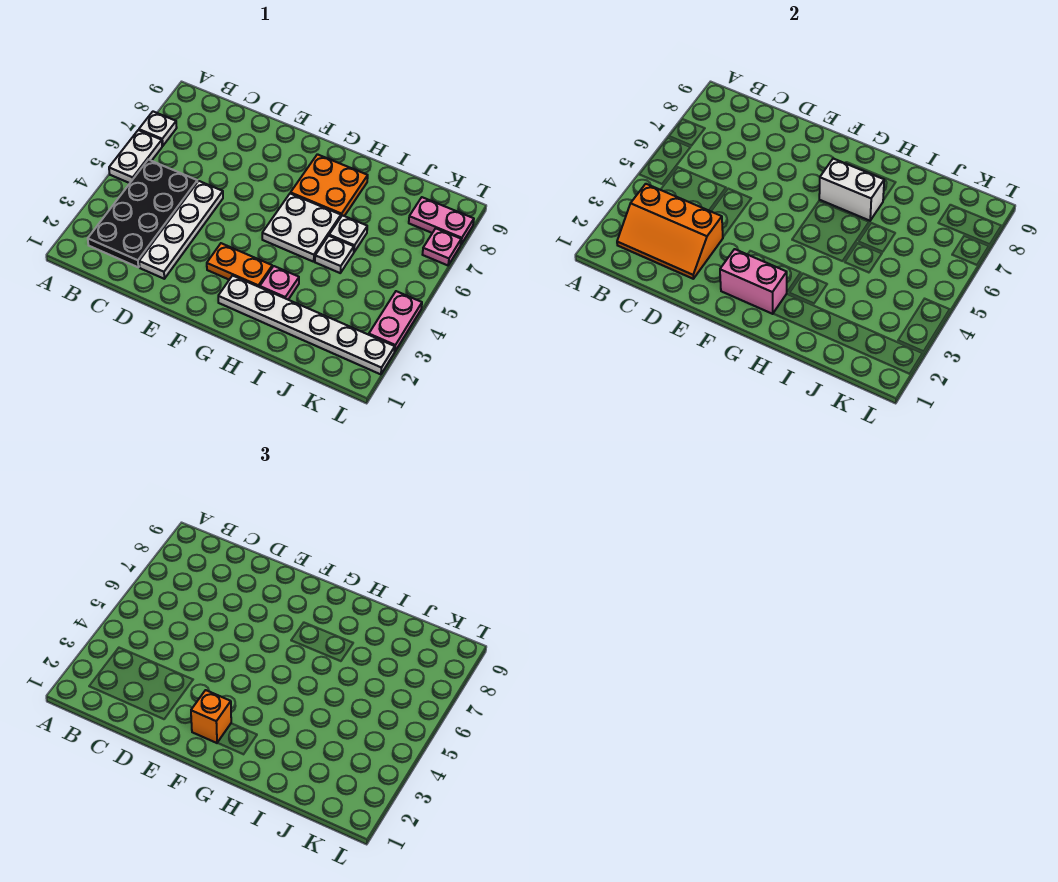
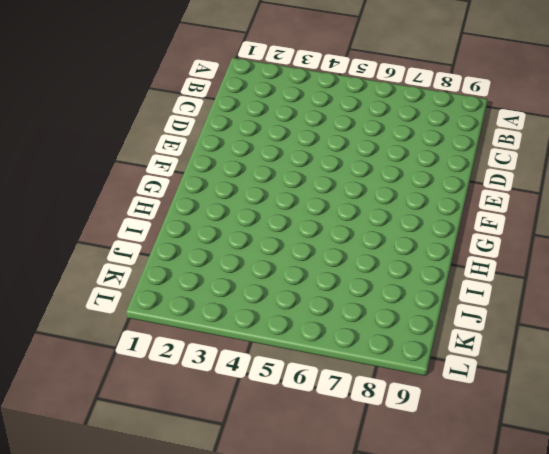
none -> white 1x2 plate [109,130,162,183]
none -> white 1x1 plate [139,112,177,146]
none -> black 2x4 plate [88,160,197,267]

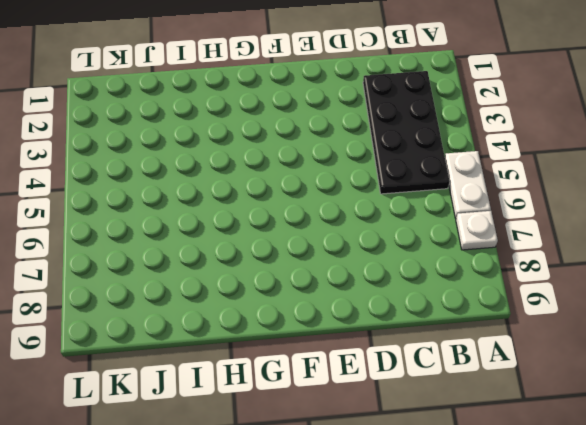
none -> white 1x4 plate [139,181,223,279]
none -> orange 1x2 plate [207,243,272,287]
none -> white 1x6 plate [218,276,395,374]

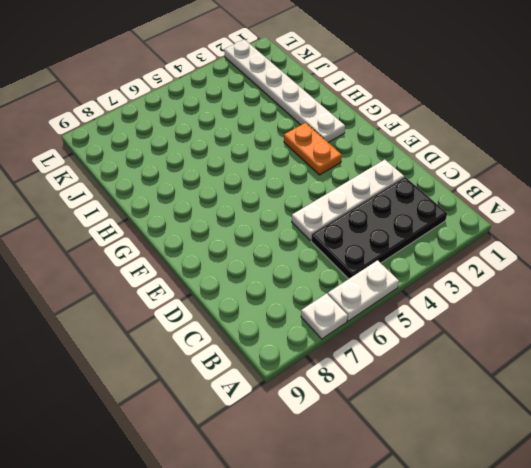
none -> white 2x2 plate [262,193,341,262]
none -> orange 2x2 plate [291,154,368,216]
none -> pink 1x1 plate [260,266,299,300]

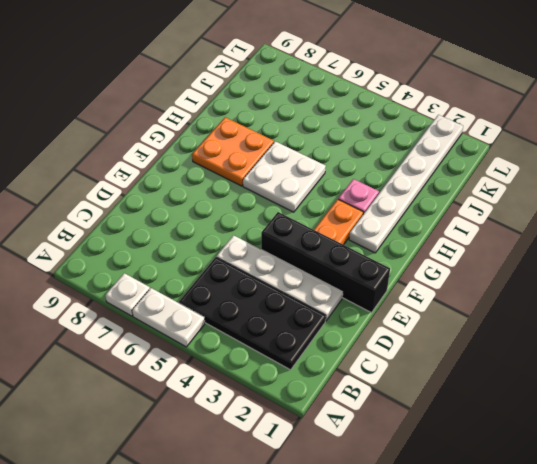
black 1x4 brick [261,212,390,313] -> none
none -> white 1x1 plate [315,236,354,273]
none -> white 1x1 plate [329,215,367,252]
none -> pink 1x2 plate [409,197,474,244]

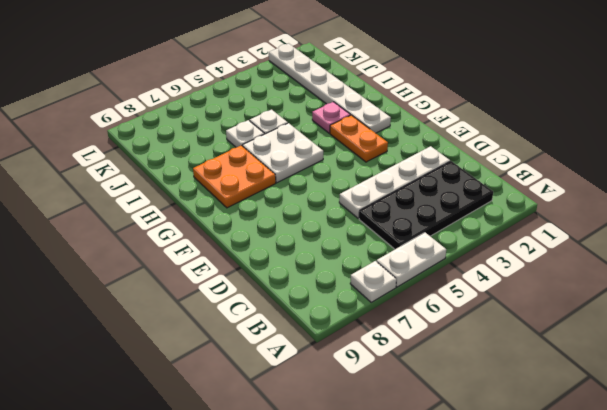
none -> pink 1x2 plate [409,197,474,244]
none -> pink 1x2 plate [369,291,422,352]
none -> pink 1x1 plate [422,228,461,265]

